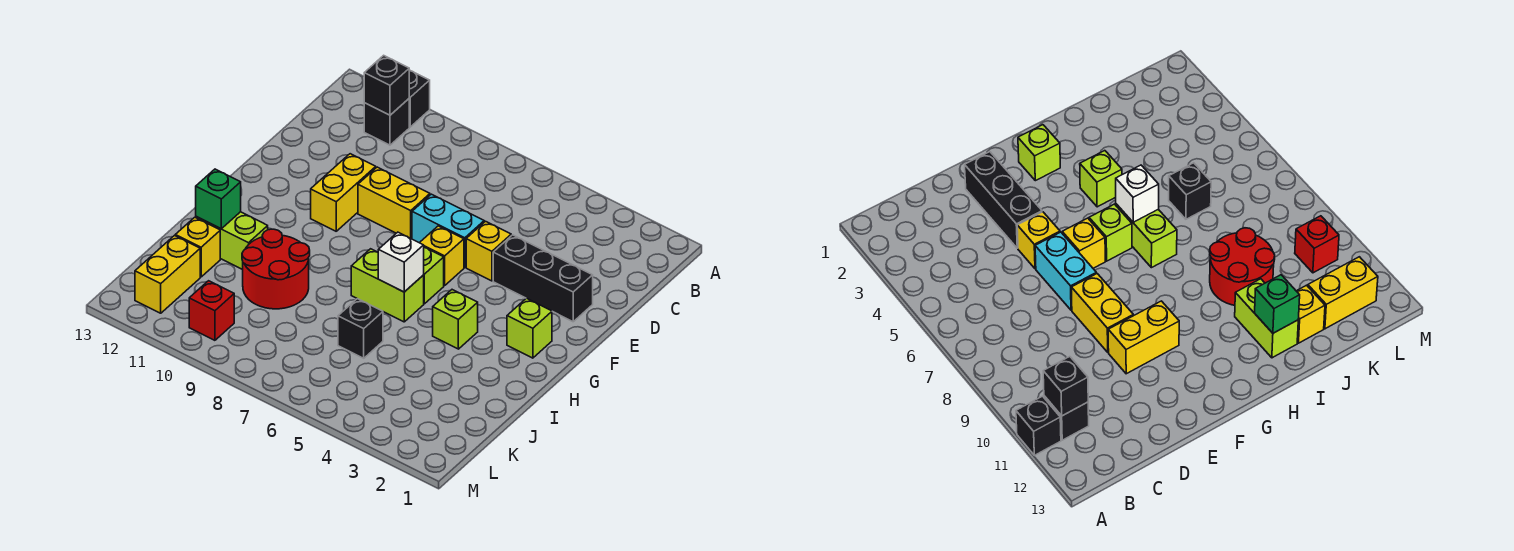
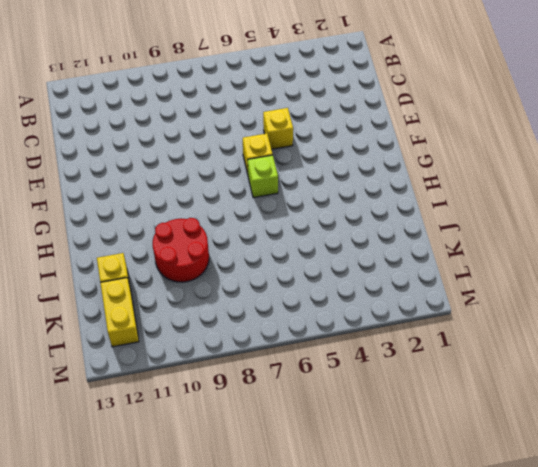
none -> black 1x1 brick [409,70,430,127]
none -> black 1x1 brick [364,99,409,145]
none -> black 1x3 brick [493,235,593,322]

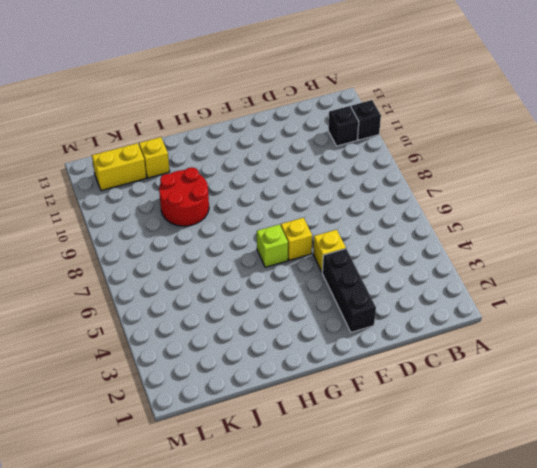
none -> cyan 1x2 brick [412,194,484,267]
none -> yellow 1x2 brick [358,167,430,239]
none -> yellow 1x2 brick [311,154,376,231]

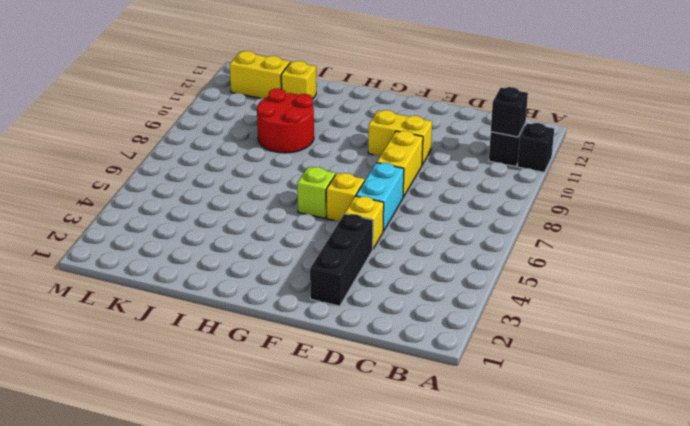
none -> lime 1x1 brick [507,298,552,358]
none -> lime 1x1 brick [433,290,478,349]
none -> lime 1x2 brick [351,249,424,322]

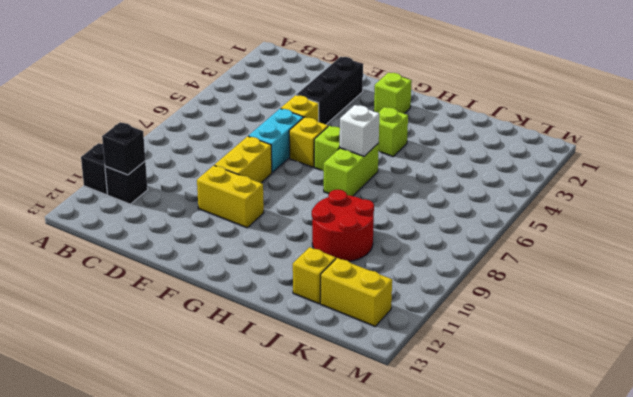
none -> lime 1x2 brick [196,212,268,270]
none -> black 1x1 brick [338,299,383,358]
none -> red 1x1 brick [189,281,234,340]

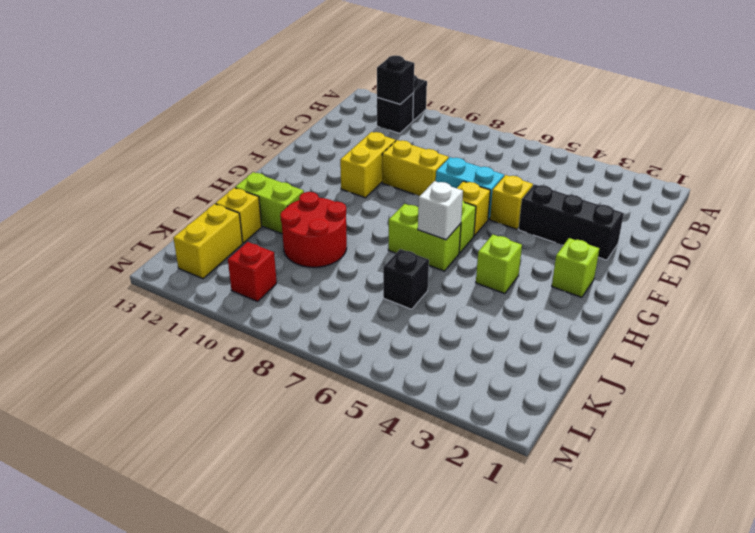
none -> green 1x1 brick [196,169,241,229]

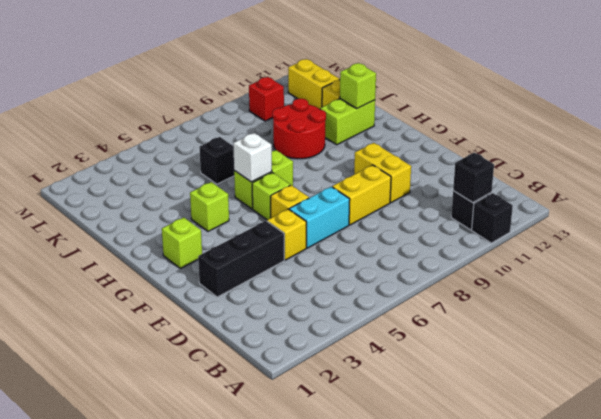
lime 1x1 brick [340,63,376,109] -> green 1x1 brick [196,169,241,229]

